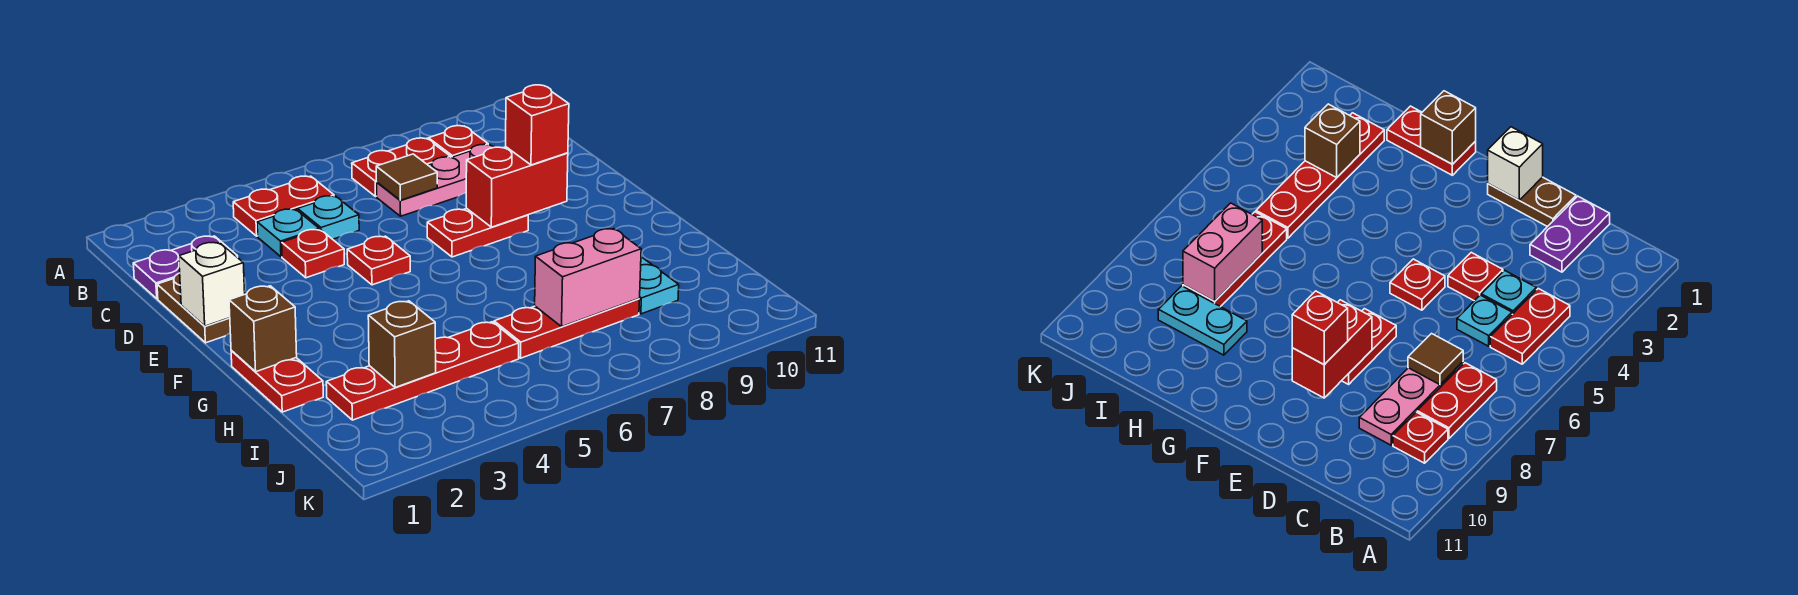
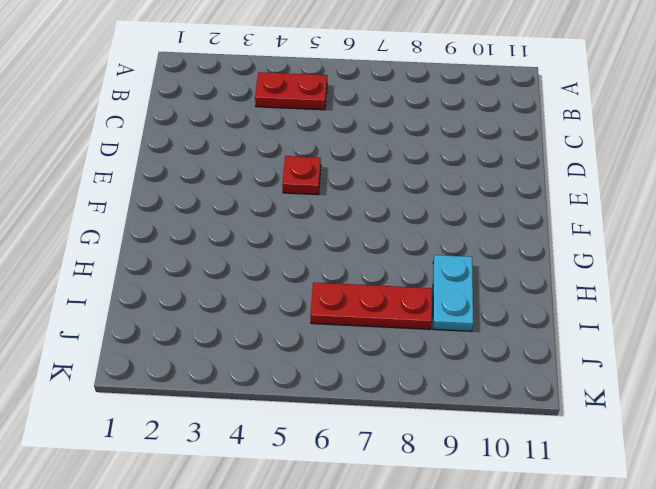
none -> red 1x2 plate [352,138,451,197]
none -> red 1x1 plate [428,126,488,157]
none -> purple 1x2 plate [133,236,238,299]

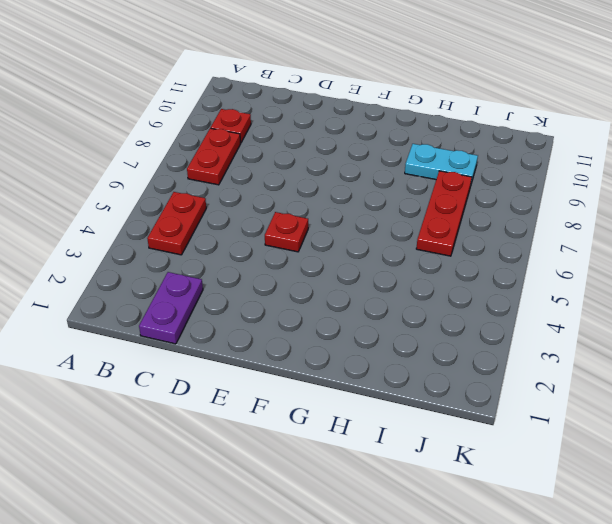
none -> cyan 1x1 plate [257,209,319,257]
none -> cyan 1x1 plate [298,196,359,239]
none -> pink 1x3 plate [376,144,494,216]

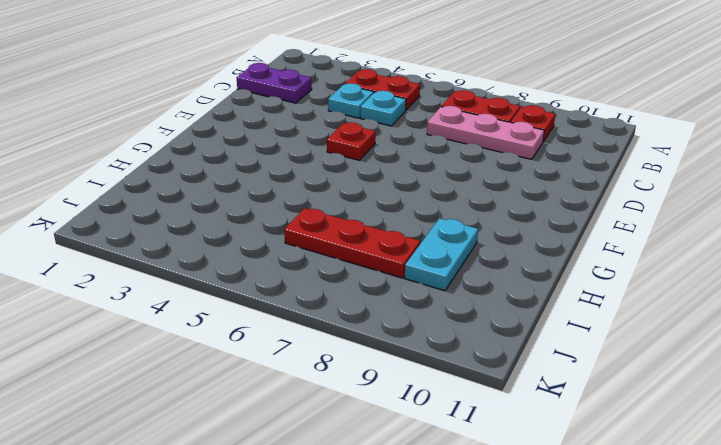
none -> brown 1x2 plate [157,273,230,343]
none -> red 1x1 plate [282,229,344,278]
none -> red 1x2 plate [427,208,528,257]

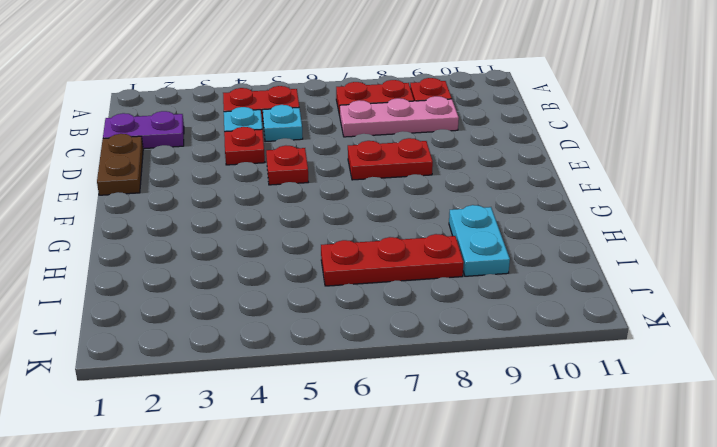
none -> red 1x2 plate [231,350,323,412]
none -> red 1x4 plate [326,322,519,420]
none -> brown 1x1 tile [376,154,437,200]

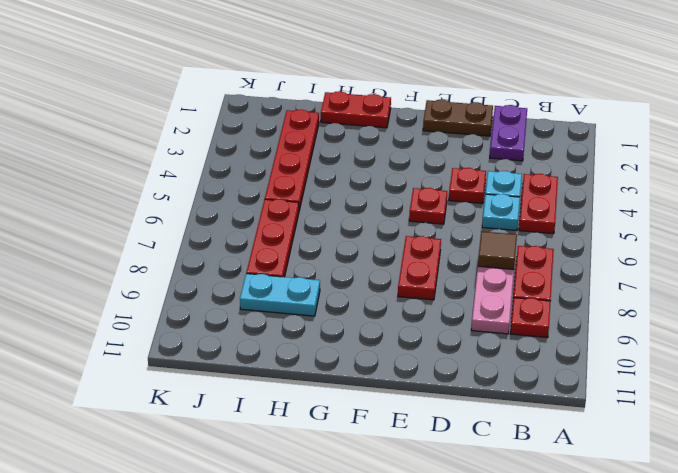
none -> white 1x1 brick [179,242,245,326]
none -> red 1x2 brick [466,147,568,227]
none -> brown 1x1 brick [229,286,297,372]

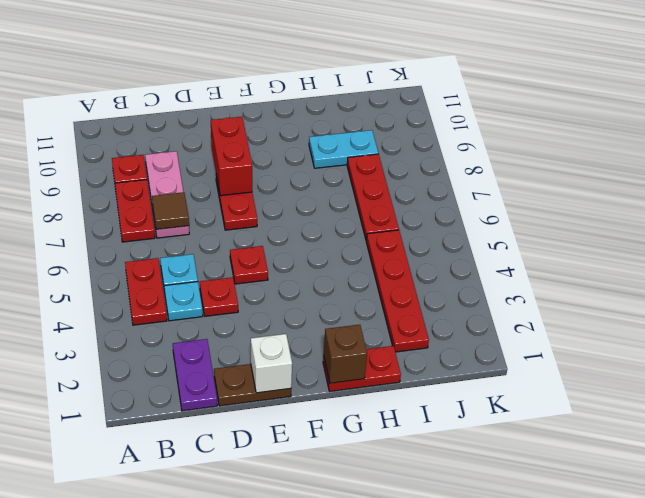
none -> brown 1x1 brick [368,301,436,388]
none -> pink 1x2 brick [535,229,641,327]
none -> red 1x1 brick [506,85,569,165]

